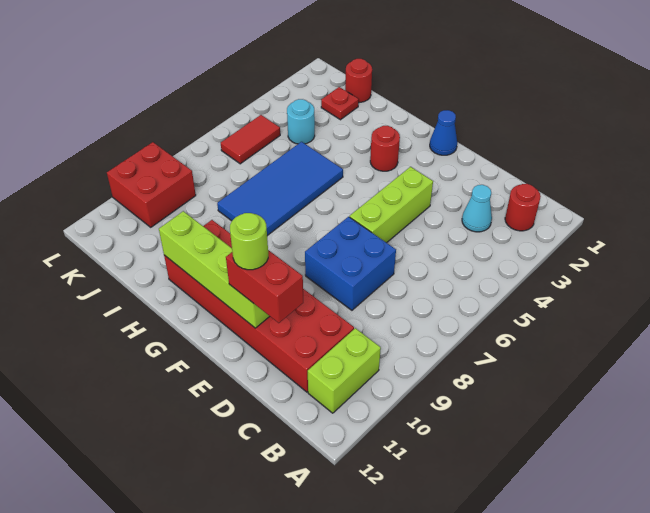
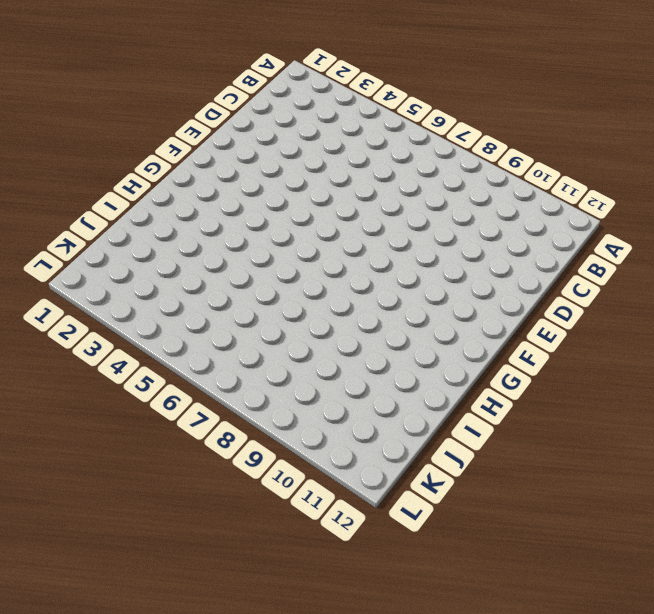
none -> red 1x1 round brick [505,184,541,231]
none -> lime 1x2 brick [308,328,381,413]
none -> cyan 1x1 cone [462,185,492,232]

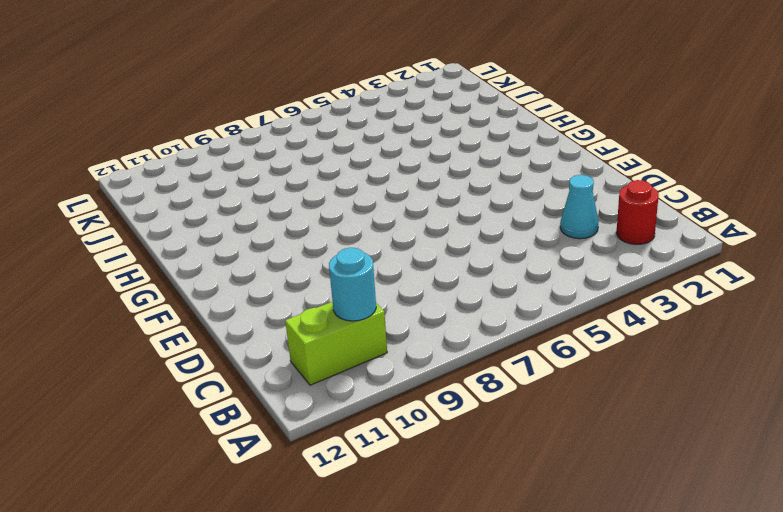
cyan 1x1 round brick [329,248,376,321] -> cyan 1x1 round brick moved to [287,99,315,144]
none -> red 2x6 brick [164,220,354,392]
none -> blue 2x2 brick [305,217,396,310]
none -> lime 1x3 brick [349,167,433,243]

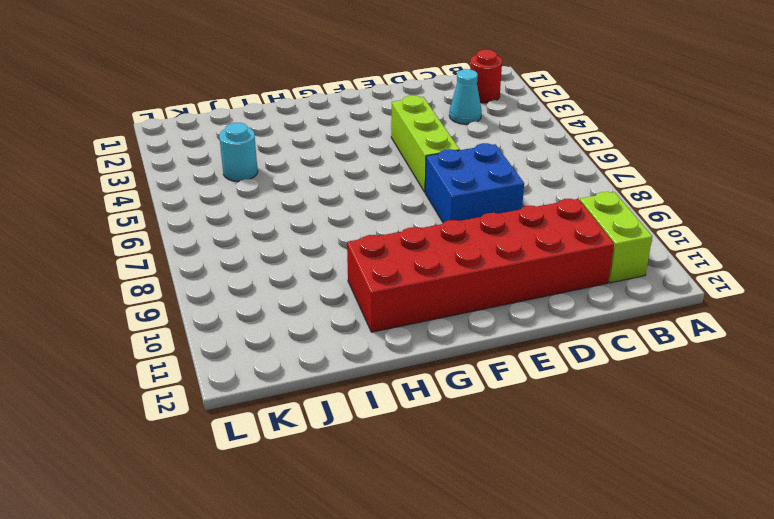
none -> blue 1x1 cone [430,110,457,155]
none -> red 1x1 round brick [370,126,400,171]
none -> blue 2x4 tile [217,142,343,236]

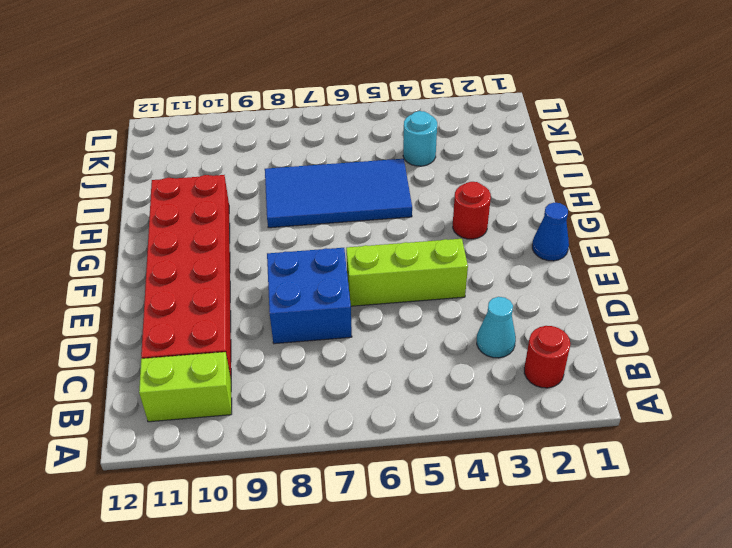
none -> red 1x1 round brick [345,59,372,103]
none -> red 1x1 plate [321,87,359,120]
none -> red 1x2 tile [221,115,280,164]

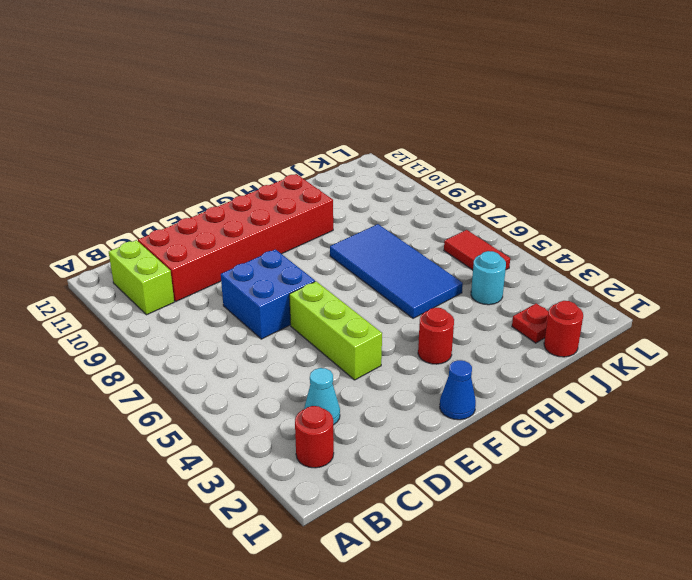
none -> red 2x2 brick [107,142,196,227]
none -> lime 1x4 brick [159,211,270,328]
none -> red 1x2 brick [226,250,303,323]

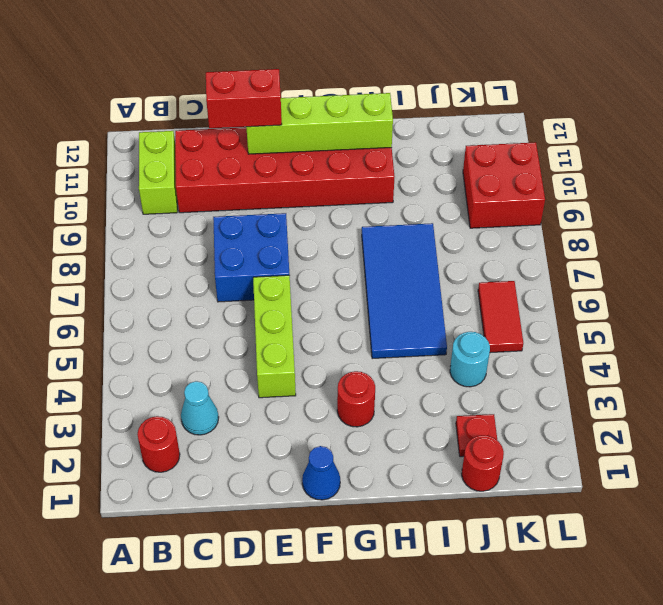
none -> lime 1x1 round brick [230,213,268,270]

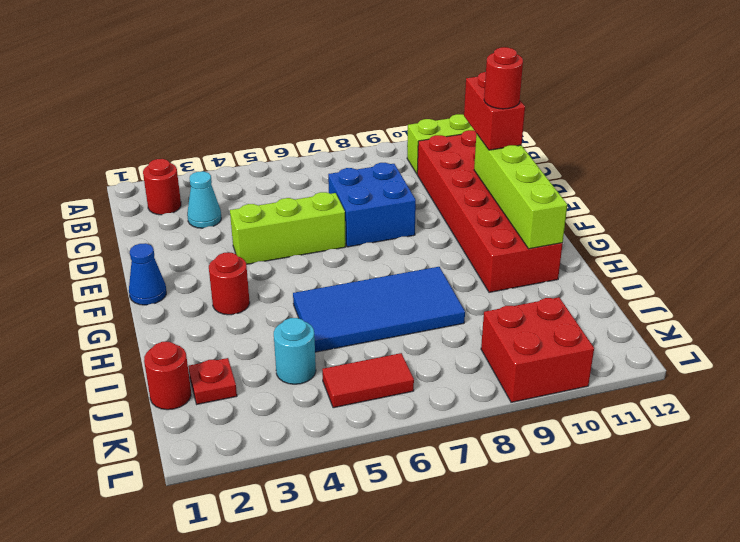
red 1x1 round brick [484,47,523,109] -> lime 1x1 round brick [230,213,268,270]

